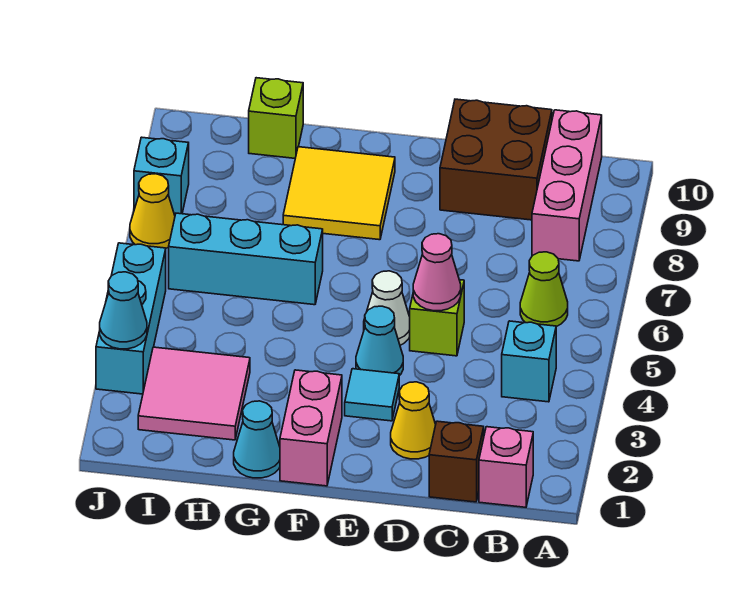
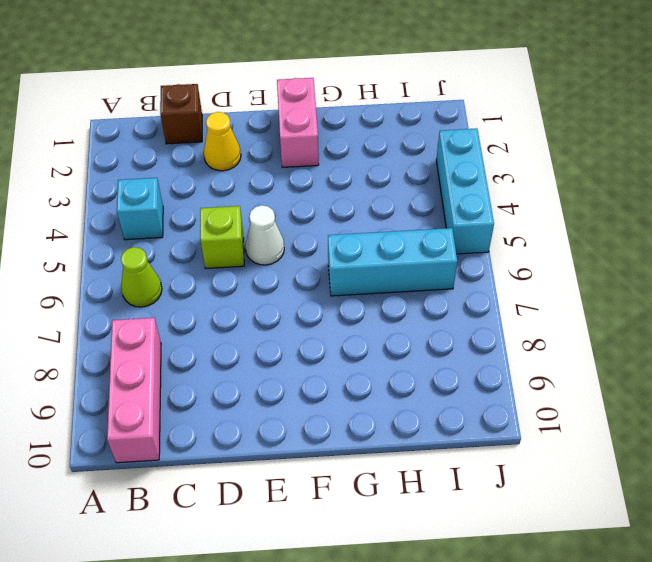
none -> pink 1x1 brick [479,427,533,507]
none -> brown 2x2 brick [440,99,552,220]
none -> cyan 1x1 tile [345,369,399,421]

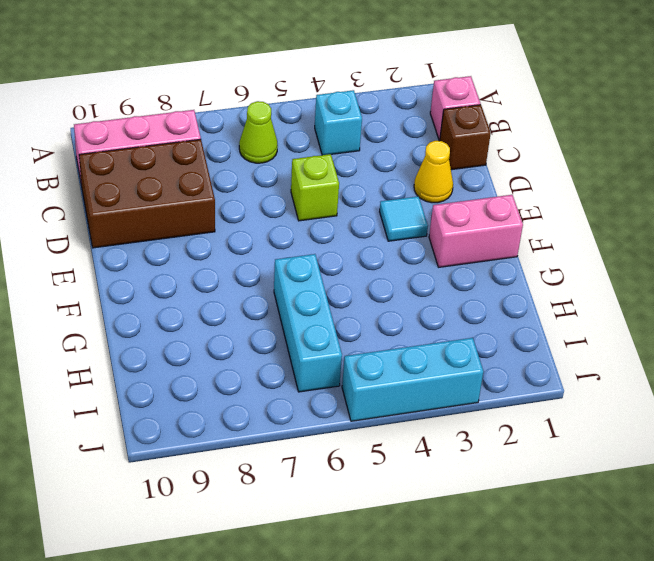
brown 2x3 brick [79,139,215,248] -> brown 2x2 brick [440,99,552,220]
none -> cyan 1x1 cone [356,306,403,376]
none -> white 1x1 cone [364,271,410,345]
none -> yellow 2x2 tile [283,147,395,240]

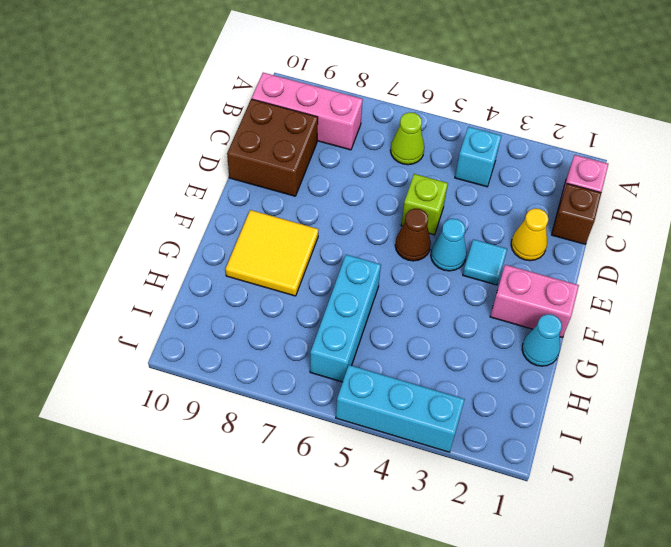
brown 1x1 cone [395,209,431,261] -> white 1x1 cone [364,271,410,345]
none -> pink 2x2 tile [138,347,250,440]
none -> lime 1x1 brick [249,78,303,158]
none -> yellow 1x1 cone [130,174,175,248]

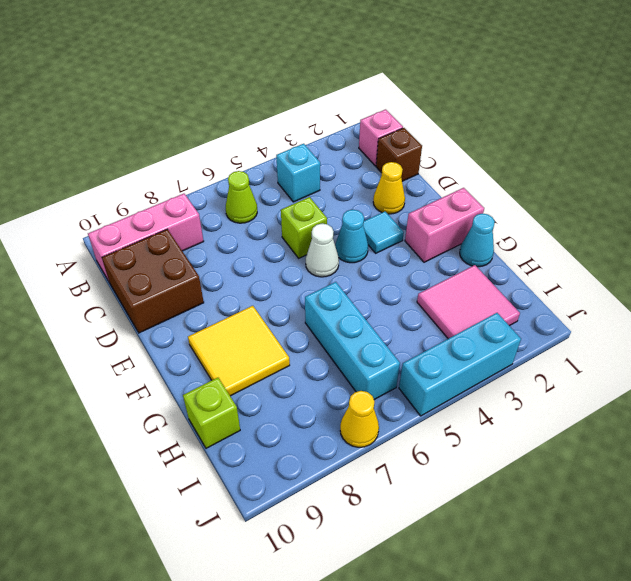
none -> cyan 1x1 brick [134,137,189,215]
none -> pink 1x1 cone [413,234,461,311]
none -> cyan 1x1 cone [100,272,147,349]

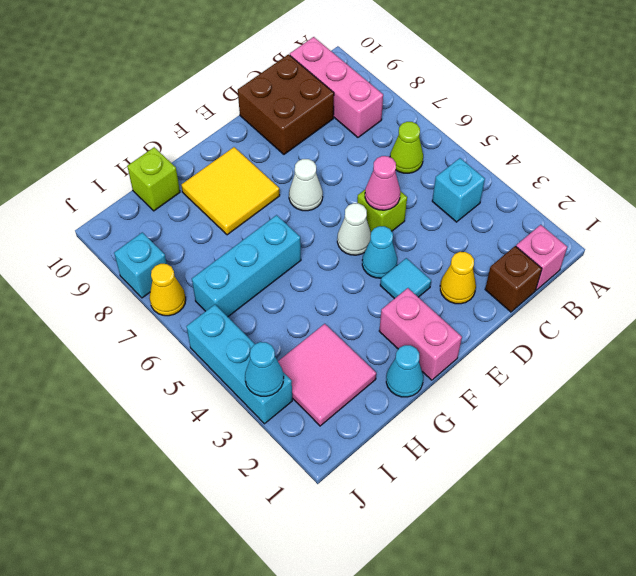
white 1x1 cone [289,159,323,211] -> none

